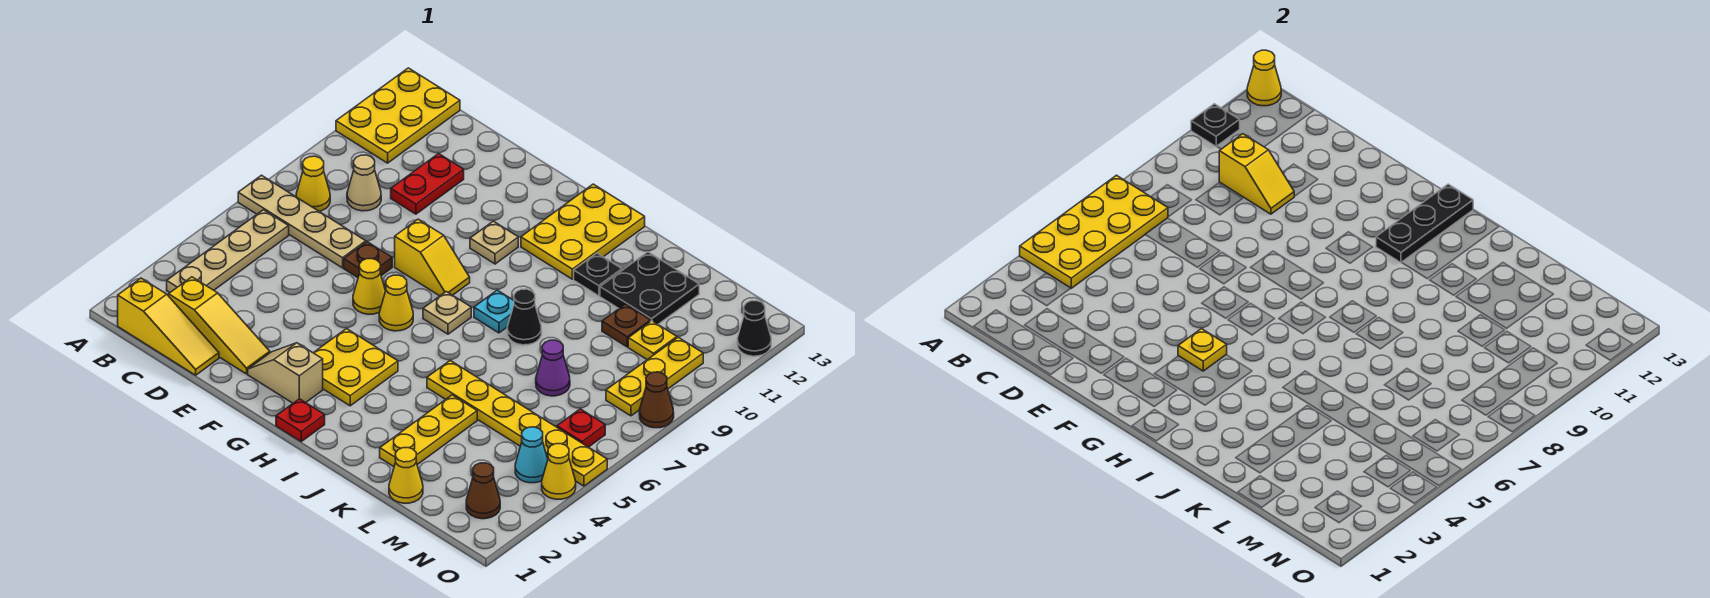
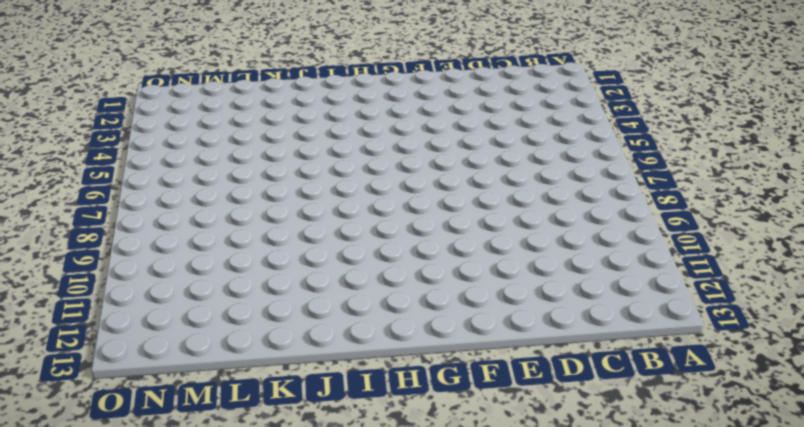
none -> tan 1x4 plate [238,175,366,268]
none -> yellow 2x3 plate [336,68,460,163]
none -> yellow 1x3 slope [118,278,219,375]
none -> tan 1x4 plate [167,210,289,293]

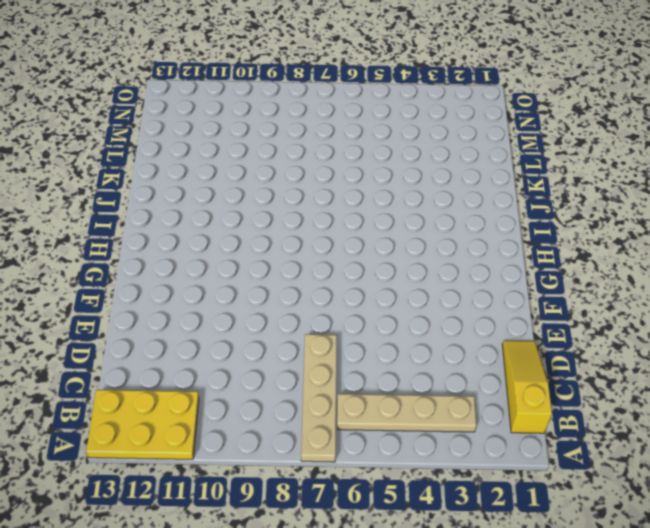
none -> yellow 1x1 cone [296,156,330,211]
none -> yellow 1x3 slope [169,277,270,374]
none -> tan 1x1 cone [347,155,381,211]
none -> red 1x2 plate [391,154,464,214]

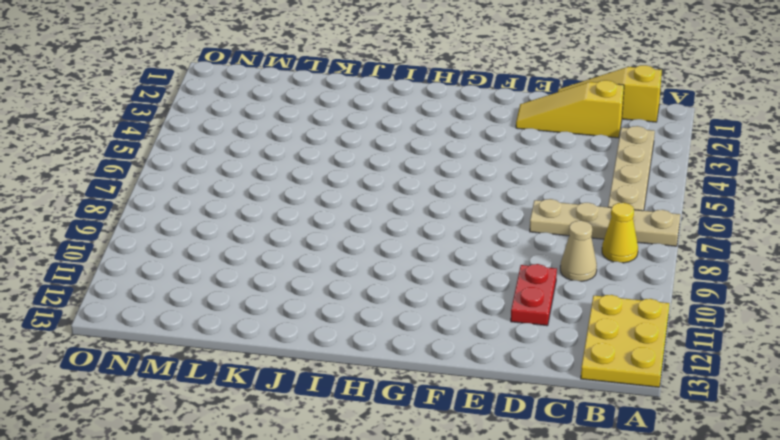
none -> brown 1x1 plate [344,242,392,278]
none -> tan 1x2 slope [248,343,323,403]
none -> yellow 1x1 cone [353,259,385,314]
none -> yellow 1x2 slope [395,219,470,296]

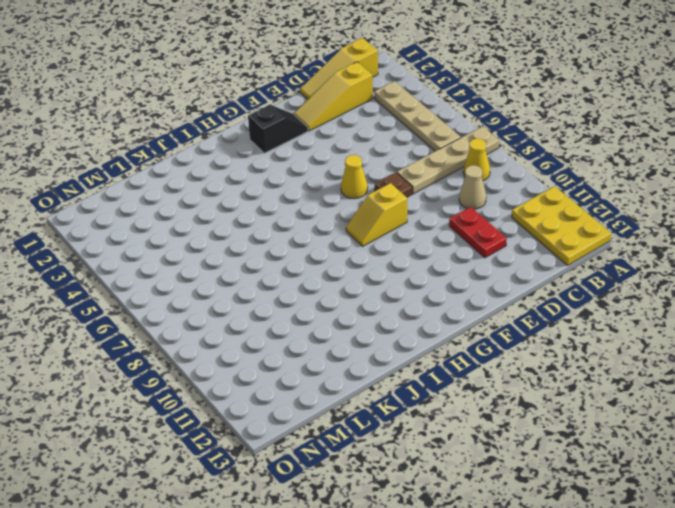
black 1x2 slope [248,105,308,153] -> tan 1x2 slope [248,343,323,403]
none -> yellow 2x2 plate [314,329,398,406]
none -> yellow 1x1 cone [379,275,413,331]
none -> tan 1x1 plate [470,221,518,264]
none -> red 1x1 plate [276,399,325,441]

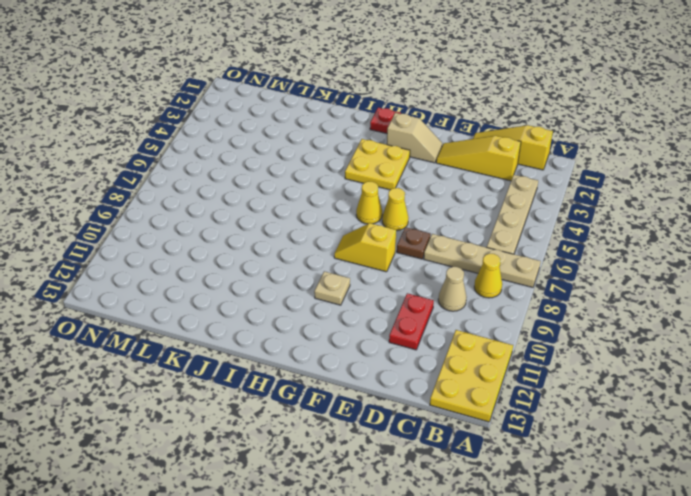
none -> tan 1x1 plate [423,292,471,334]
none -> yellow 2x3 plate [521,184,645,279]
none -> cyan 1x1 plate [474,290,514,333]
none -> yellow 1x6 plate [427,361,607,486]

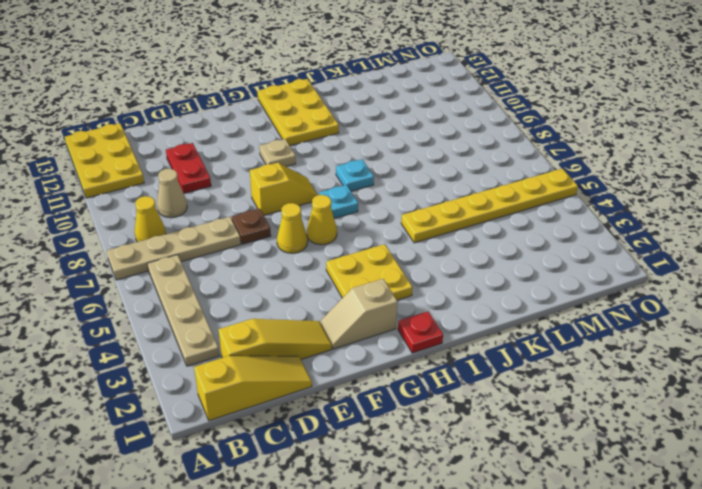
cyan 1x1 plate [320,185,358,218] -> tan 1x1 plate [423,292,471,334]
none -> black 1x1 cone [507,289,542,345]
none -> black 1x1 plate [574,253,622,296]
none -> yellow 1x3 plate [380,395,477,467]
none -> black 2x2 plate [600,252,699,324]

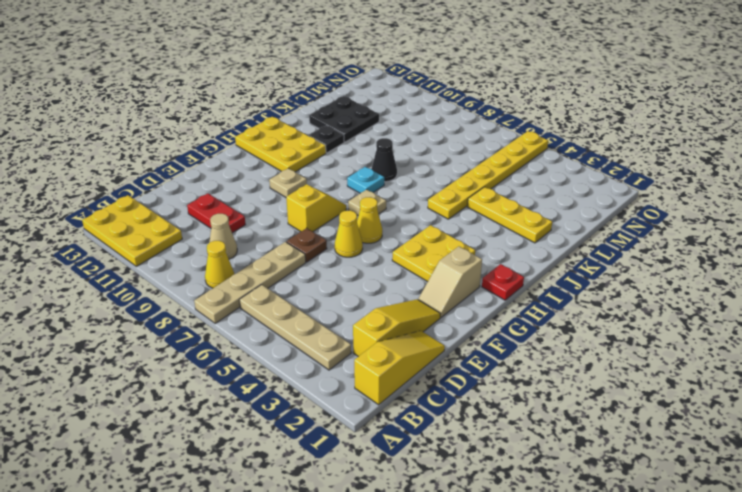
none -> yellow 1x1 cone [389,448,423,503]
none -> purple 1x1 cone [536,340,570,396]
none -> brown 1x1 plate [602,304,650,347]
none -> yellow 1x1 plate [628,321,677,360]

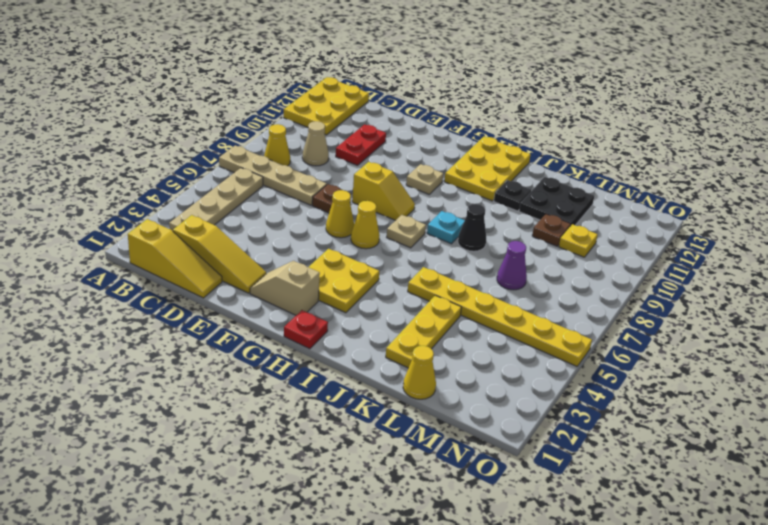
none -> brown 1x1 cone [466,463,500,519]
none -> cyan 1x1 cone [515,427,548,483]
none -> red 1x1 plate [557,409,605,447]
none -> yellow 1x3 plate [606,337,703,416]

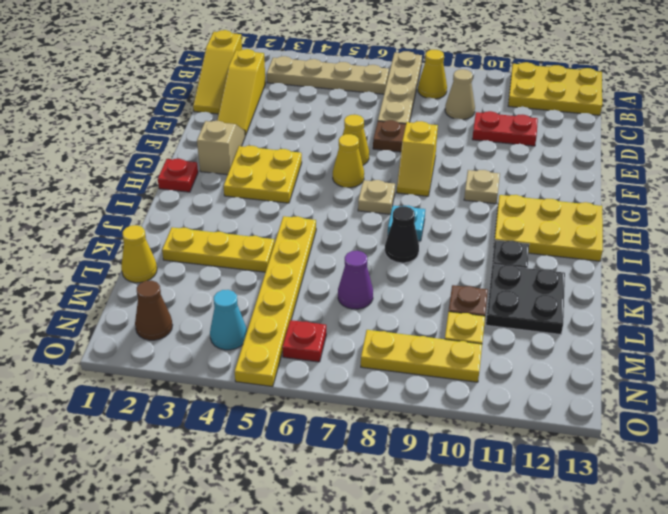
none -> yellow 1x1 cone [542,444,576,499]
none -> brown 1x1 cone [639,372,674,428]
none -> black 1x1 cone [737,301,771,356]
none -> yellow 2x4 plate [1020,175,1168,288]

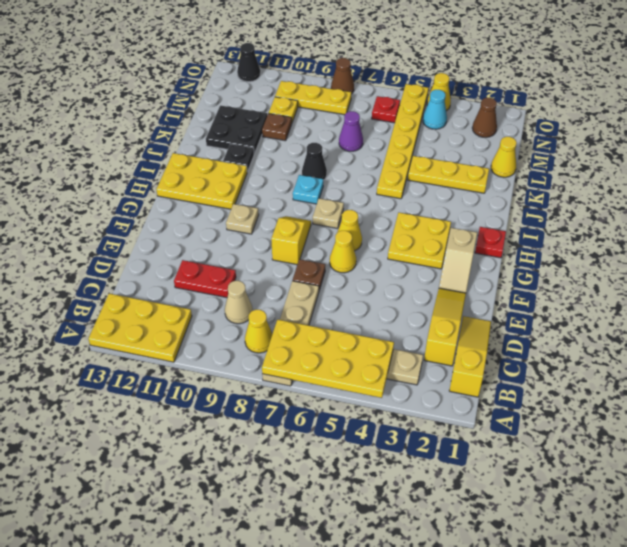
none -> black 1x1 plate [1191,104,1240,146]
none -> yellow 1x1 cone [1247,50,1281,106]
none -> yellow 1x2 slope [1219,134,1294,214]
none -> yellow 1x1 plate [1178,329,1227,371]

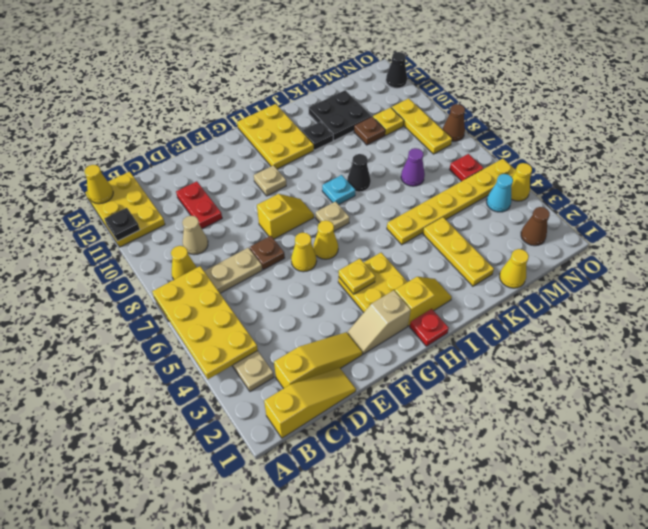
yellow 1x2 slope [395,277,452,326] -> yellow 1x2 slope moved to [1219,134,1294,214]
none -> black 1x3 plate [1376,184,1473,263]

